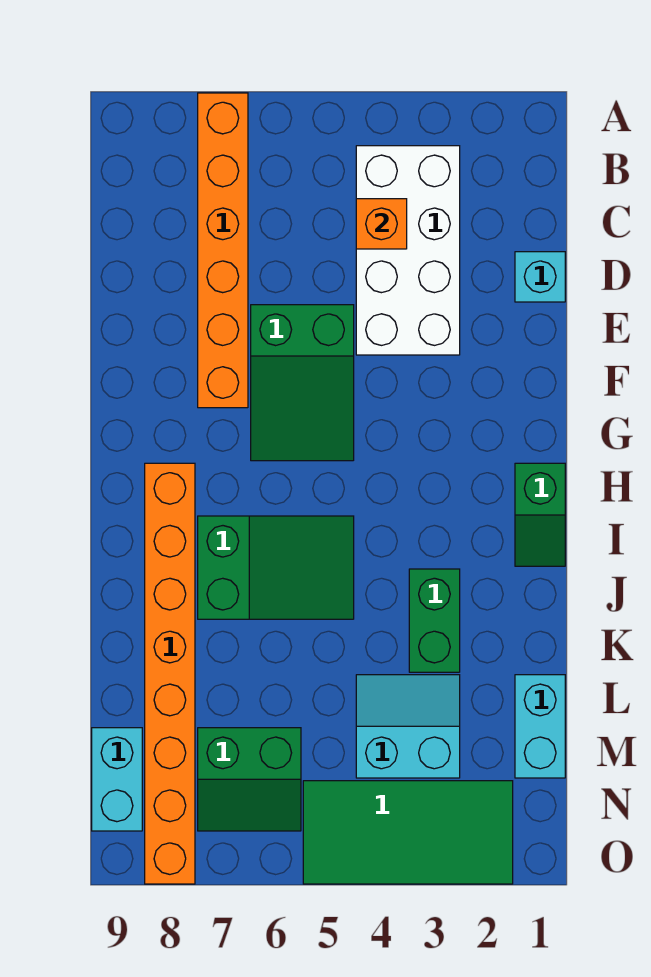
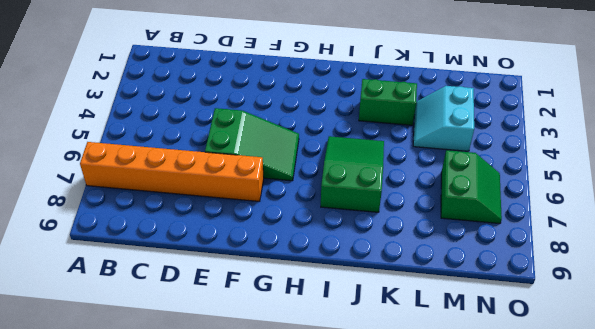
none -> white 2x4 brick [356,146,460,355]
none -> cyan 1x1 brick [515,252,565,302]
none -> green 1x2 slope [515,463,565,566]

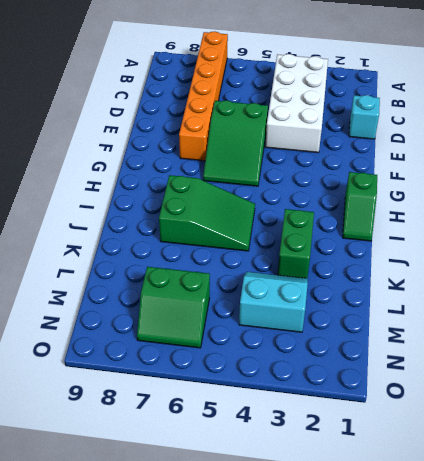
none -> orange 1x8 brick [145,463,195,884]
none -> cyan 1x2 brick [515,675,565,778]
none -> cyan 1x2 brick [92,728,142,831]

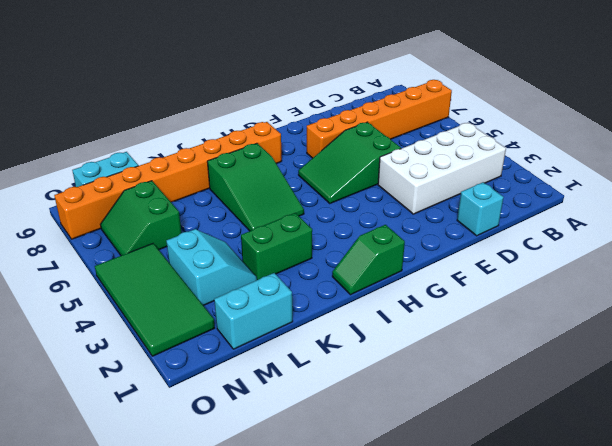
none -> orange 1x1 brick [356,199,407,249]

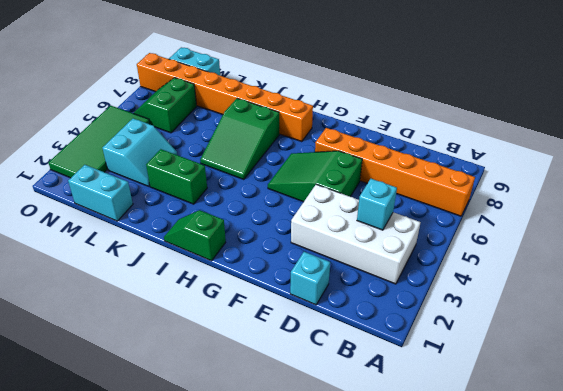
cyan 1x1 brick [357,179,397,230] -> orange 1x1 brick [356,199,407,249]

